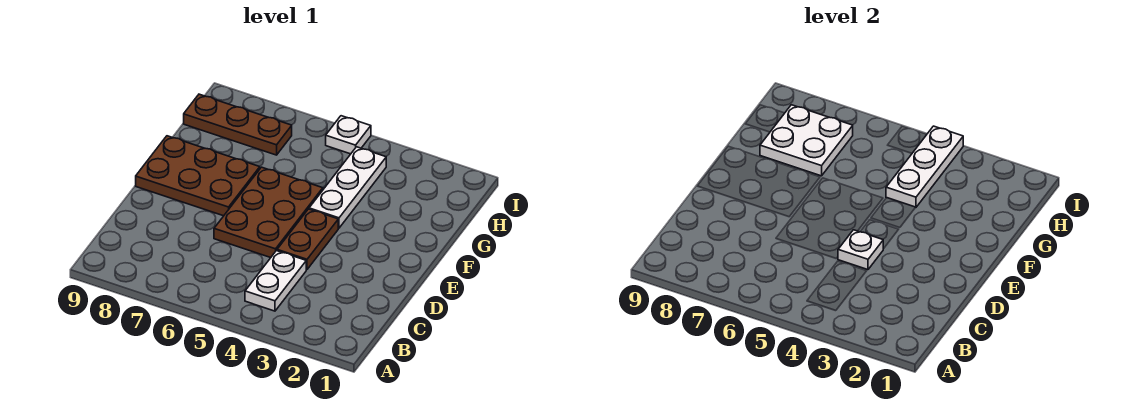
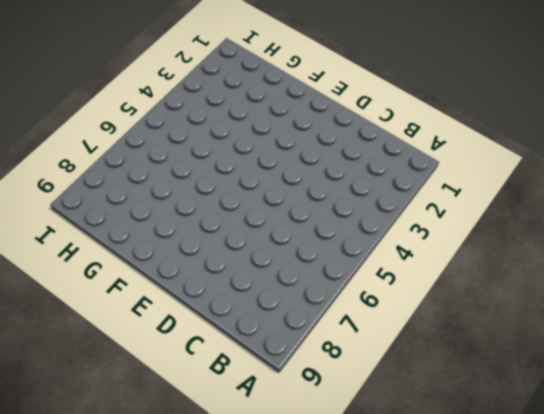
none -> white 1x2 plate [245,251,306,311]
none -> brown 1x2 plate [277,209,338,270]

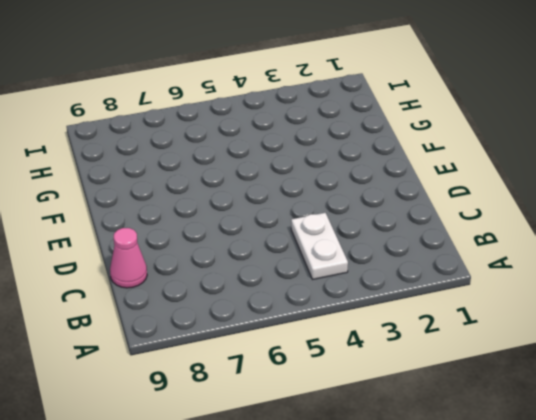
pink 1x1 cone [110,228,147,288] -> none
none -> brown 1x2 plate [277,209,338,270]
none -> brown 2x3 plate [214,167,323,258]

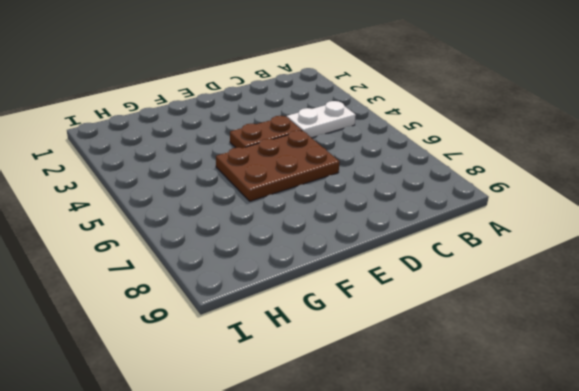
none -> brown 2x3 plate [136,136,260,216]
none -> white 1x3 plate [309,147,386,228]

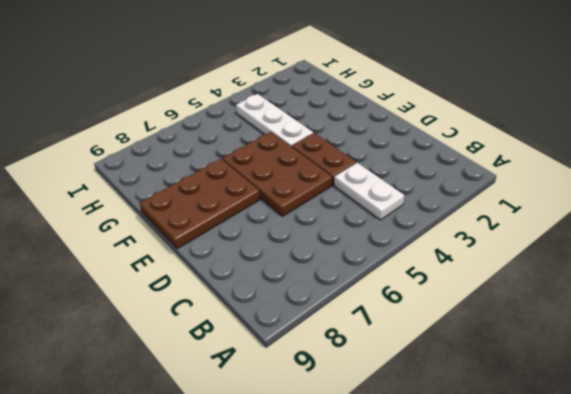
none -> brown 1x3 plate [184,94,292,155]
none -> white 1x1 plate [326,116,371,154]

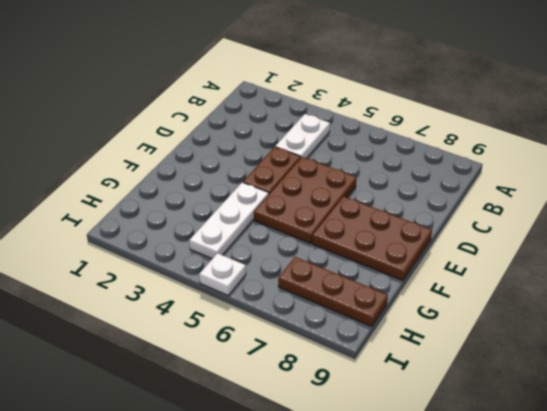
none -> white 1x1 plate [838,230,883,270]
none -> white 1x3 plate [886,126,963,207]

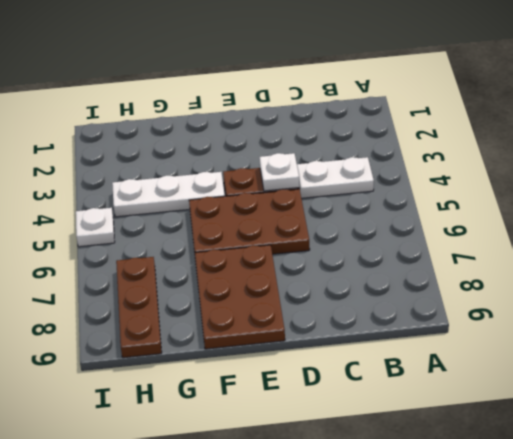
none -> white 1x3 plate [886,126,963,207]
none -> white 2x2 plate [760,105,853,176]

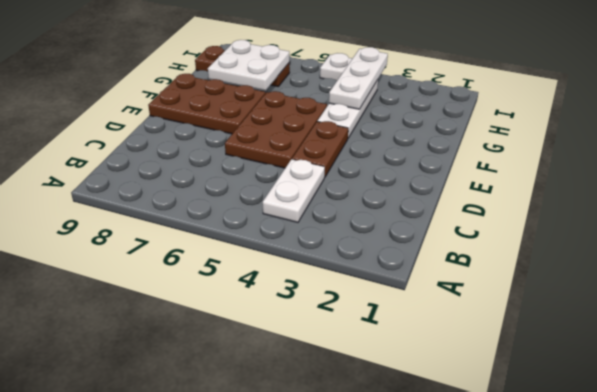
none -> white 1x1 plate [838,230,883,270]

